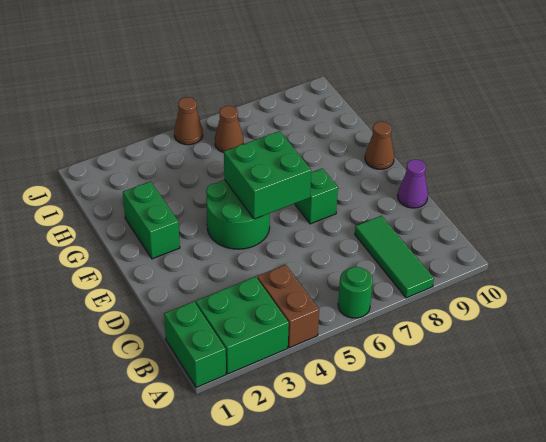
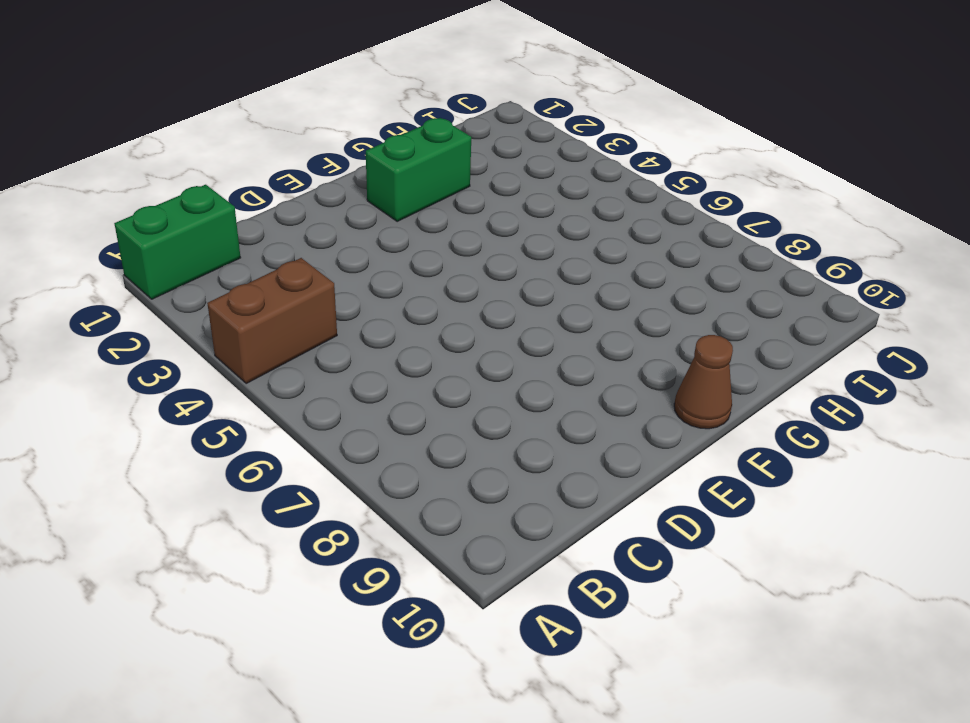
none -> green 2x2 brick [196,277,289,374]
none -> green 1x1 round brick [338,267,373,318]
none -> green 1x3 tile [355,216,434,298]

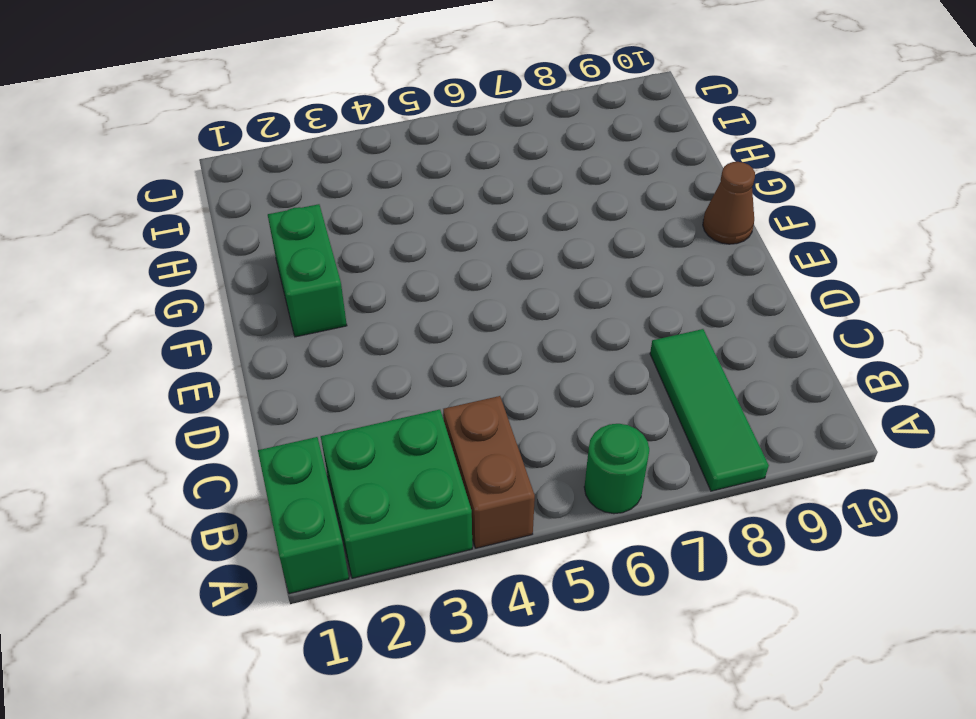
none -> purple 1x1 cone [398,159,428,208]
none -> green 2x2 round brick [206,180,270,249]
none -> green 1x1 brick [295,168,338,224]

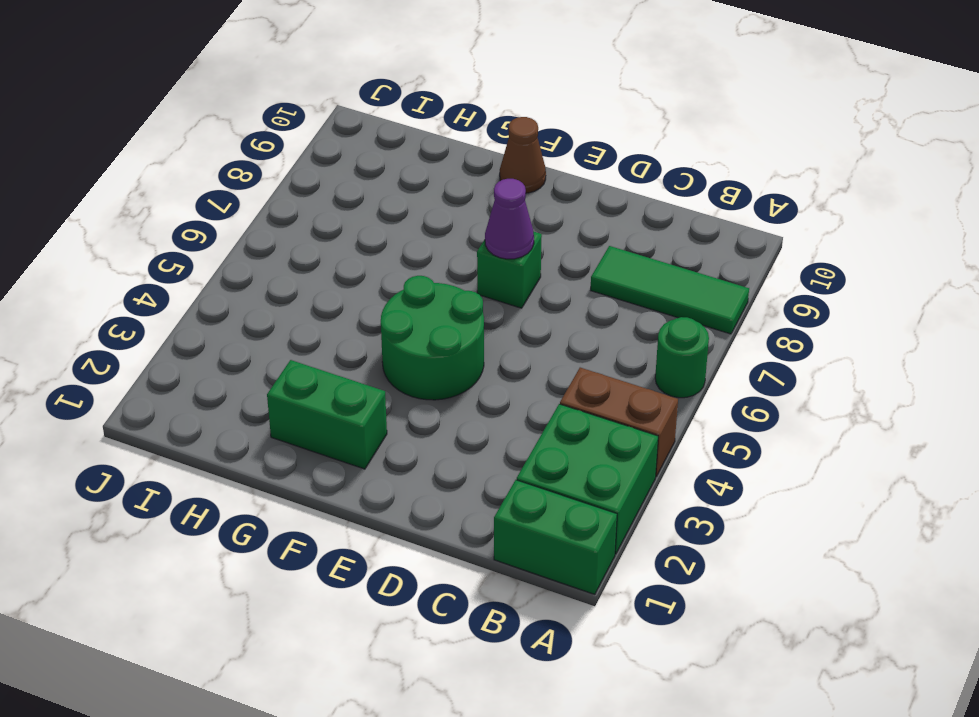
purple 1x1 cone [485,179,534,259] -> purple 1x1 cone moved to [398,159,428,208]
none -> brown 1x1 cone [215,106,243,152]
none -> brown 1x1 cone [174,97,203,145]
none -> green 2x2 brick [224,131,311,219]

